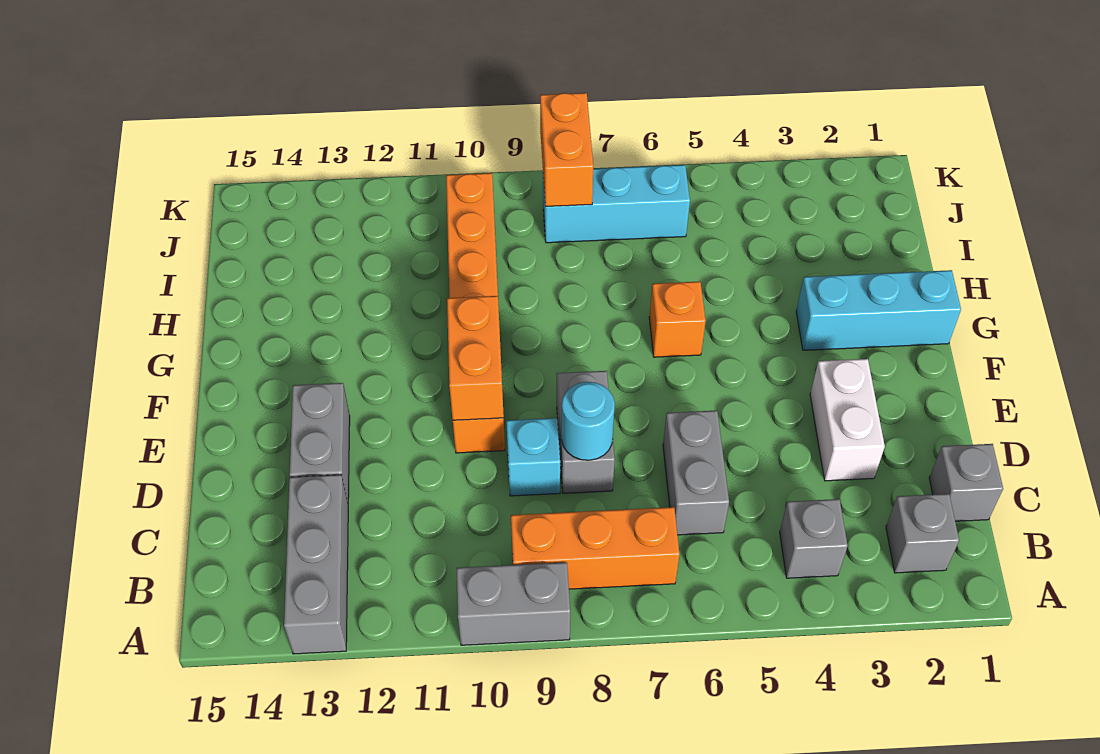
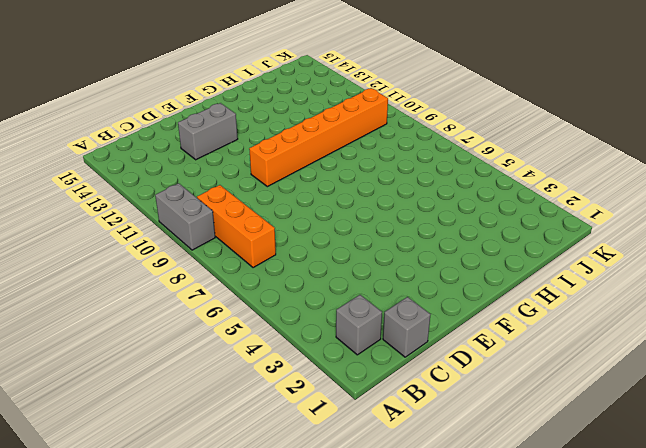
none -> grey 1x3 brick [284,475,348,654]
none -> grey 1x1 brick [780,499,848,578]
none -> grey 1x2 brick [663,411,729,535]

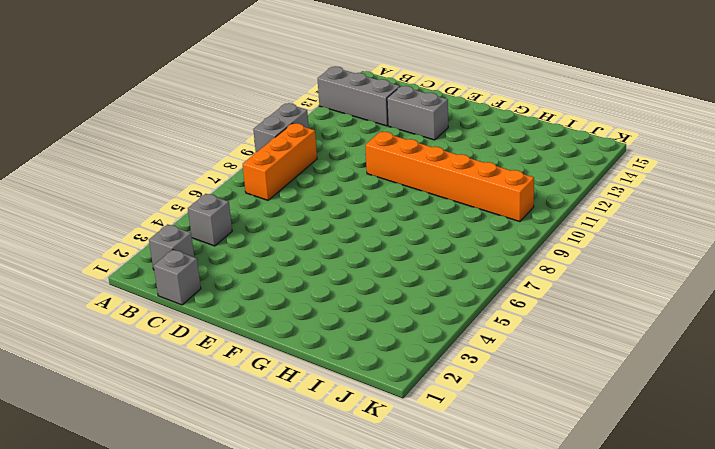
none -> grey 1x2 brick [663,411,729,535]
none -> white 1x2 brick [810,359,885,481]
none -> grey 1x2 brick [557,371,615,493]

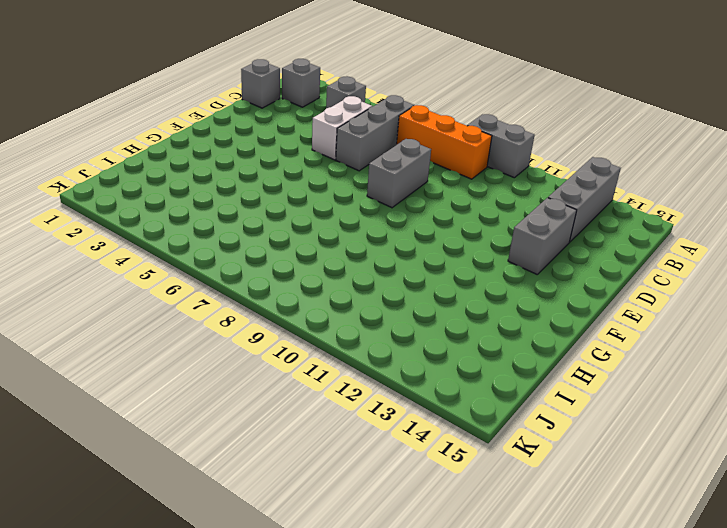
grey 1x3 brick [336,95,414,171] -> grey 1x2 brick [663,411,729,535]
white 1x2 brick [312,96,372,160] -> white 1x2 brick moved to [810,359,885,481]
none -> cyan 1x1 brick [506,418,560,496]
none -> orange 1x6 brick [446,173,505,453]
none -> cyan 1x3 brick [796,270,961,350]

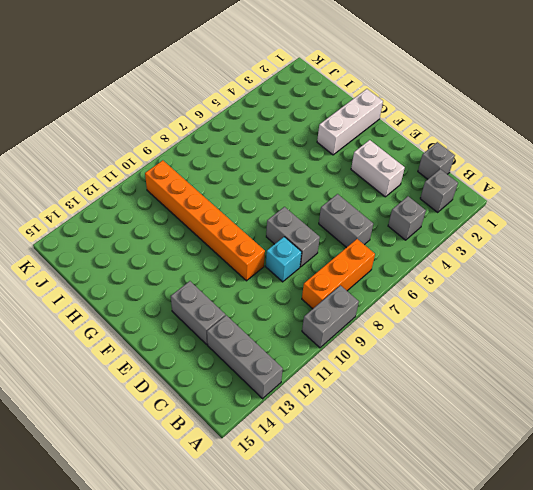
white 1x3 brick [317,89,383,155] -> cyan 1x3 brick [796,270,961,350]
none -> orange 1x1 brick [649,282,706,357]
none -> cyan 1x3 brick [543,165,690,243]
none -> cyan 1x1 round brick [561,382,615,460]

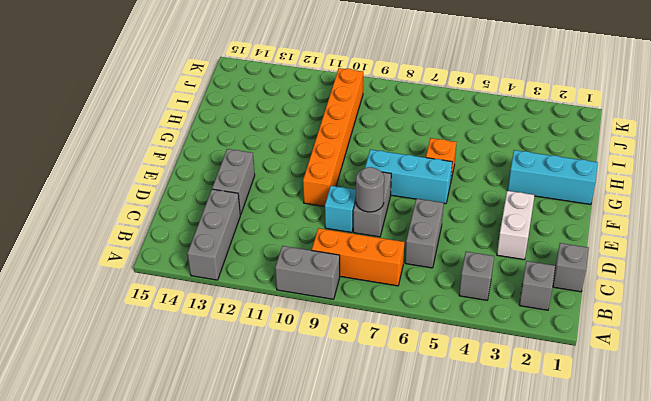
grey 1x1 round brick [356,167,384,212] -> cyan 1x1 round brick [561,382,615,460]
cyan 1x3 brick [365,150,452,204] -> cyan 1x3 brick moved to [543,165,690,243]
none -> orange 1x2 brick [447,296,504,420]
none -> orange 1x2 brick [540,93,593,207]

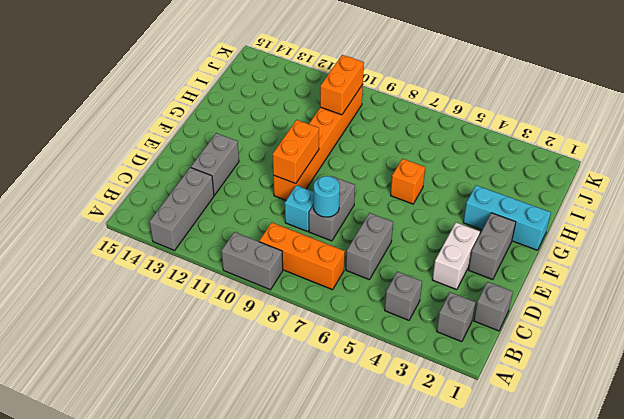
grey 1x2 brick [468,213,516,280] -> none
orange 1x2 brick [320,55,364,115] -> orange 1x2 brick moved to [540,93,593,207]
none -> cyan 1x3 brick [543,165,690,243]

